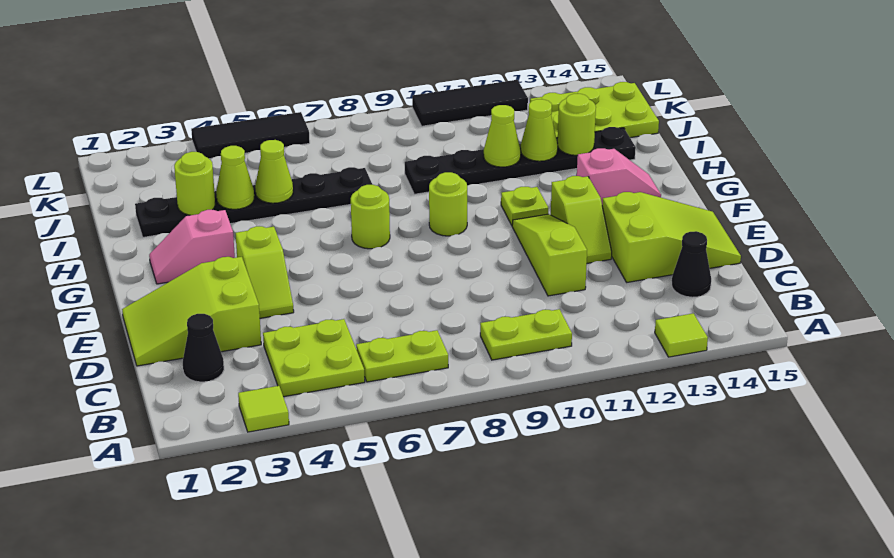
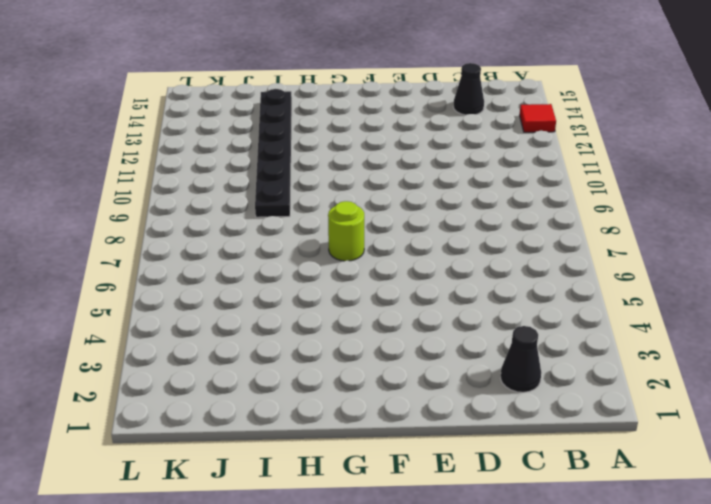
red 1x1 tile [520,104,556,132] -> lime 1x1 tile [655,313,708,357]
none -> lime 1x1 tile [238,386,289,432]
none -> lime 2x2 plate [263,319,365,397]
none -> lime 1x2 plate [356,330,448,382]

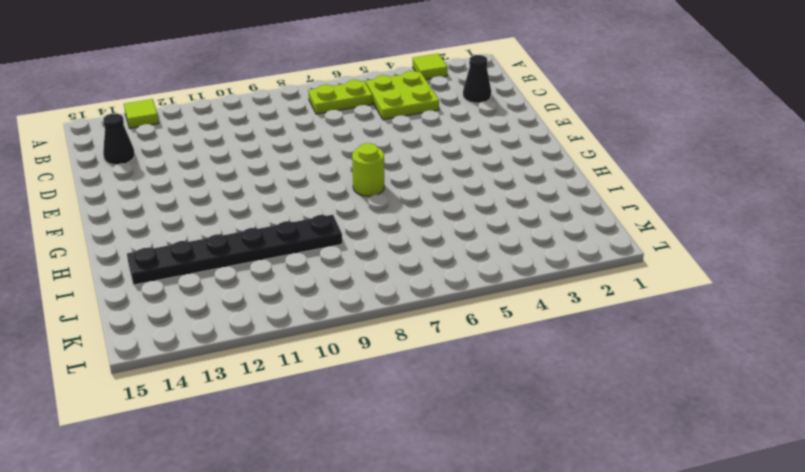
none -> lime 1x2 plate [480,309,572,360]
none -> lime 2x3 slope [122,257,261,366]
none -> lime 1x3 slope [512,214,587,296]

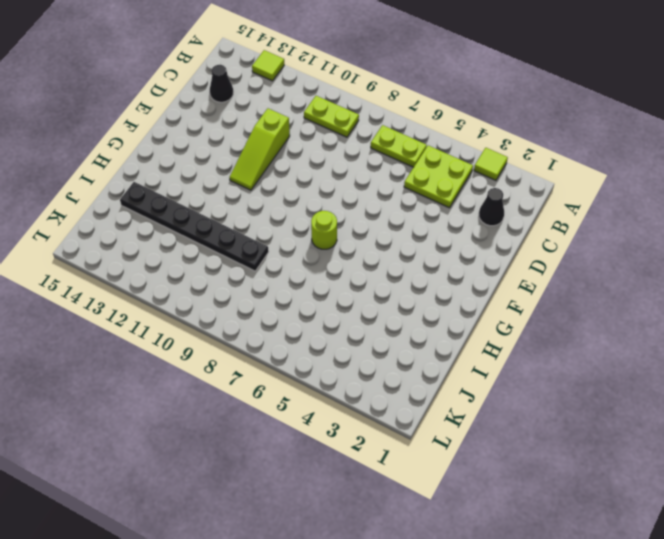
none -> lime 2x3 slope [122,257,261,366]
none -> lime 2x3 slope [602,192,741,282]
none -> lime 1x2 slope [236,226,294,318]

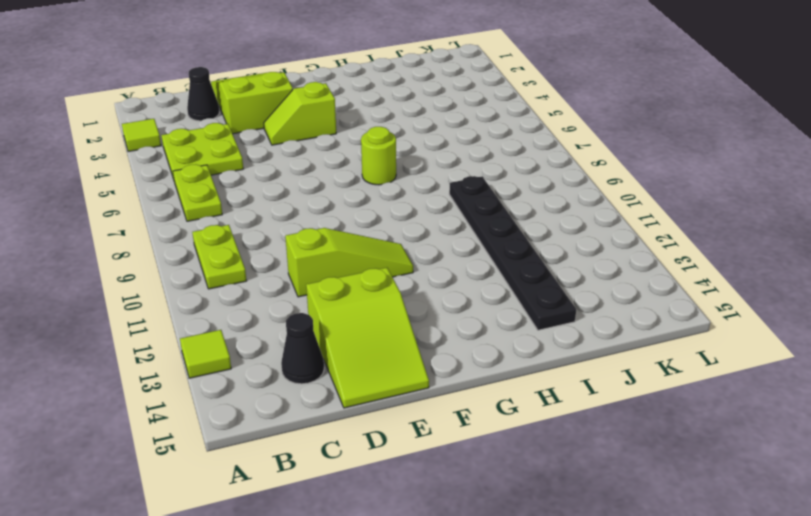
none -> lime 1x2 slope [551,176,612,263]
none -> pink 1x2 slope [149,210,235,284]
none -> lime 1x1 round brick [429,172,467,236]

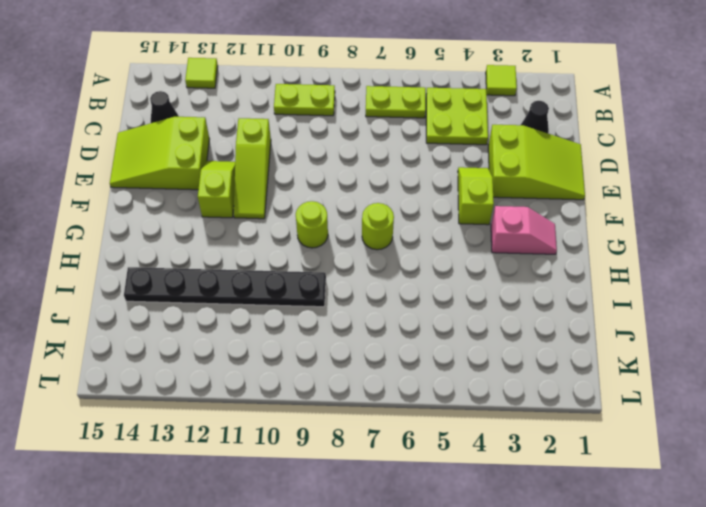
none -> lime 1x1 plate [501,186,548,225]
none -> pink 1x2 slope [577,148,661,204]
none -> black 1x6 plate [135,167,373,237]

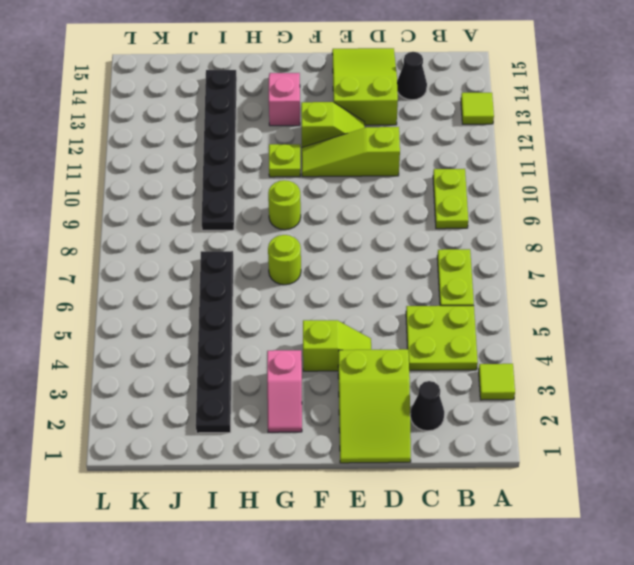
none -> lime 2x3 plate [530,82,659,138]
none -> black 1x3 tile [191,112,310,159]
none -> black 1x3 tile [412,80,528,126]

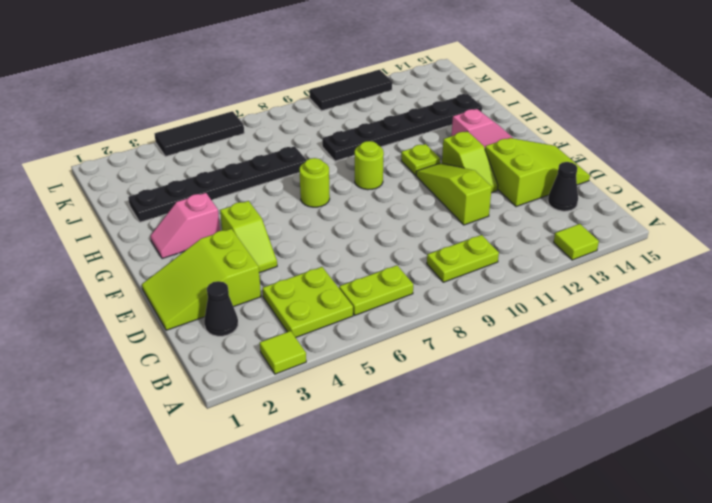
none -> lime 2x3 plate [530,82,659,138]
none -> lime 1x1 round brick [174,152,215,215]
none -> lime 1x1 cone [216,146,254,209]

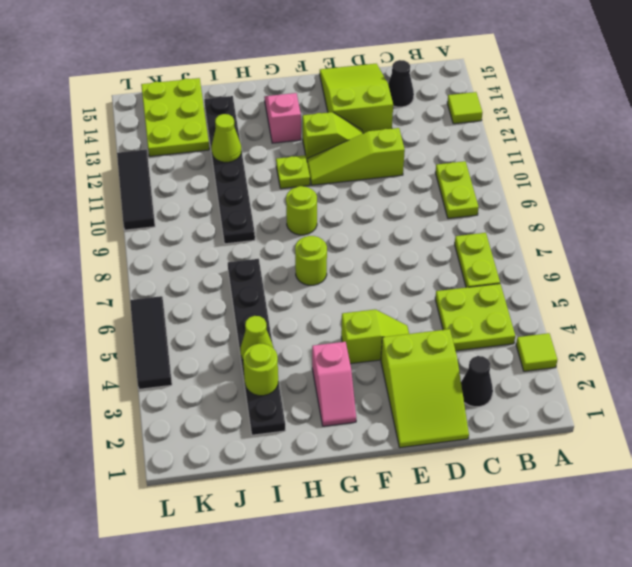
none -> lime 1x1 cone [255,140,293,203]
none -> lime 1x1 cone [484,105,521,167]
none -> lime 1x1 round brick [558,93,596,155]

